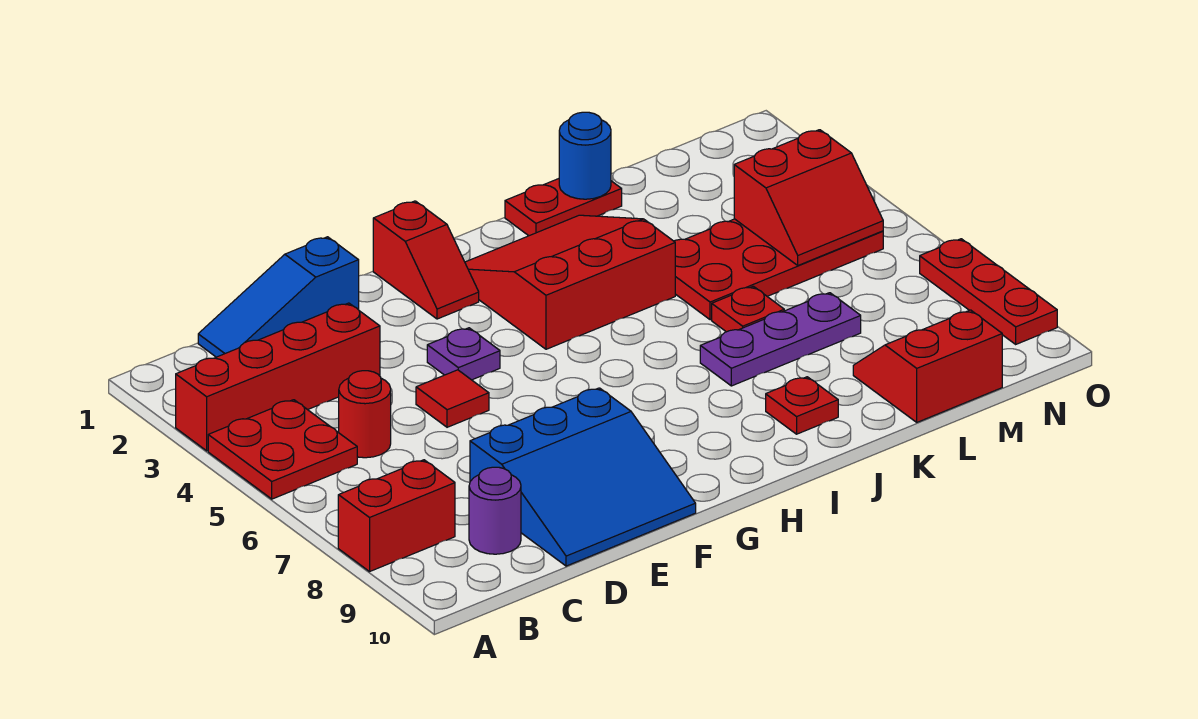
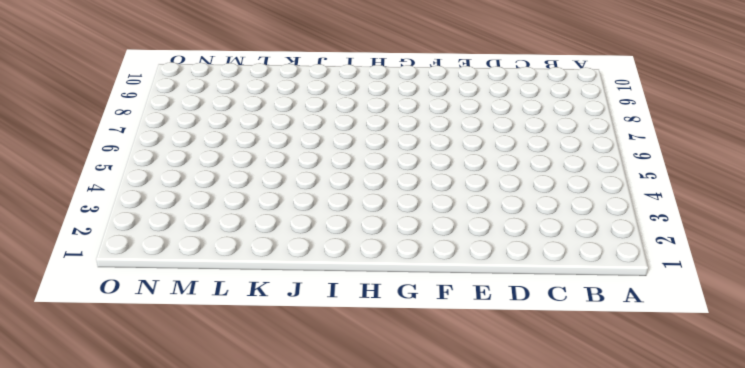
none -> red 1x4 brick [176,303,380,451]
none -> red 2x2 plate [208,400,357,499]
none -> red 1x2 brick [338,460,455,572]

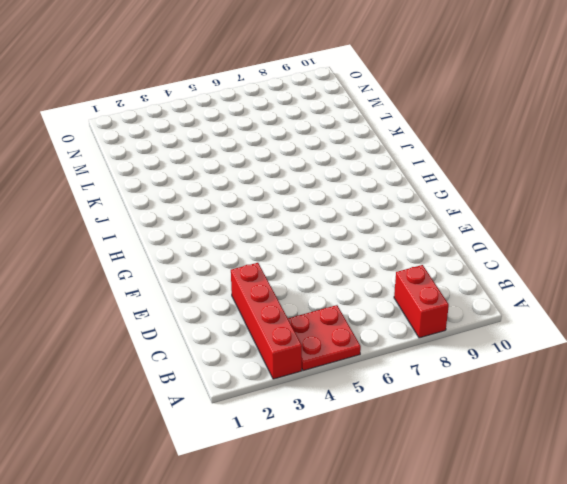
none -> blue 1x3 slope [198,237,359,357]
none -> red 1x1 round brick [339,371,391,458]
none -> purple 1x1 round brick [469,467,521,554]

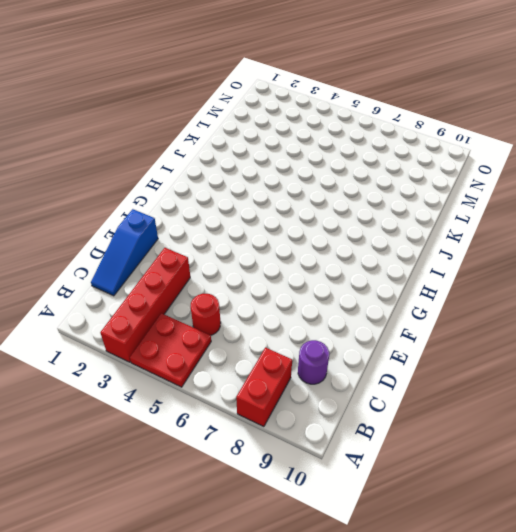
none -> blue 3x3 slope [470,388,696,566]
none -> red 1x1 tile [416,370,489,427]
none -> purple 1x1 plate [427,328,500,380]

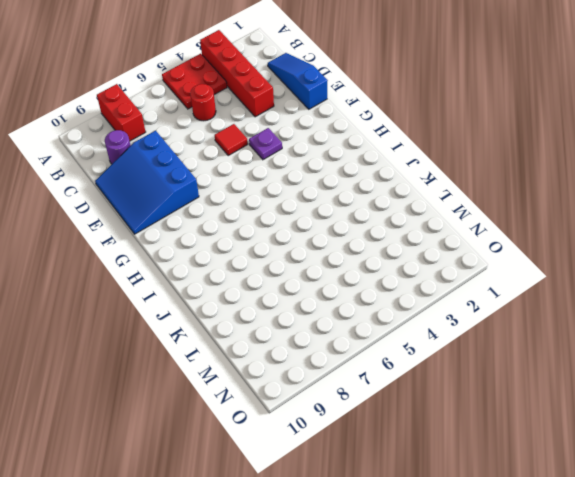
none -> red 1x2 slope [373,201,479,319]
none -> red 3x3 slope [465,215,675,349]
none -> red 1x2 plate [505,179,622,236]

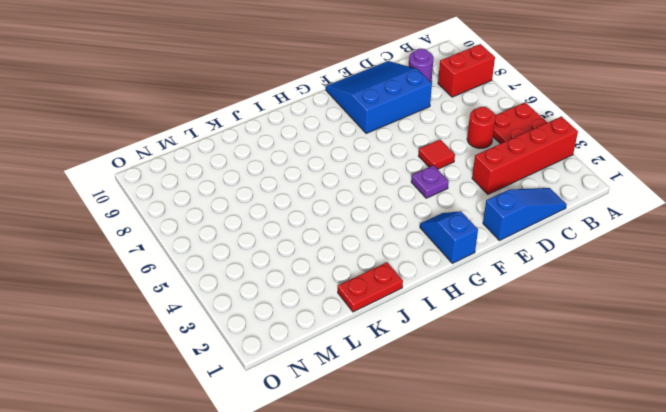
blue 1x2 slope [420,211,478,263] -> red 1x2 slope [373,201,479,319]
none -> red 3x3 slope [465,215,675,349]
none -> purple 1x3 plate [700,293,861,386]
none -> red 1x1 plate [766,377,838,434]

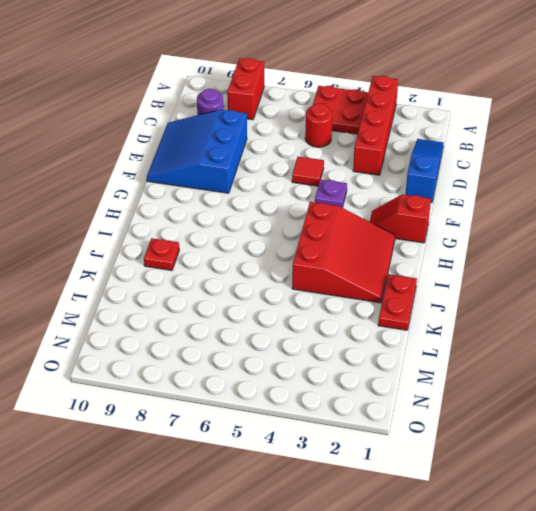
none -> purple 1x3 plate [700,293,861,386]
none -> red 2x4 plate [674,219,883,320]
none -> red 1x1 plate [712,286,784,332]

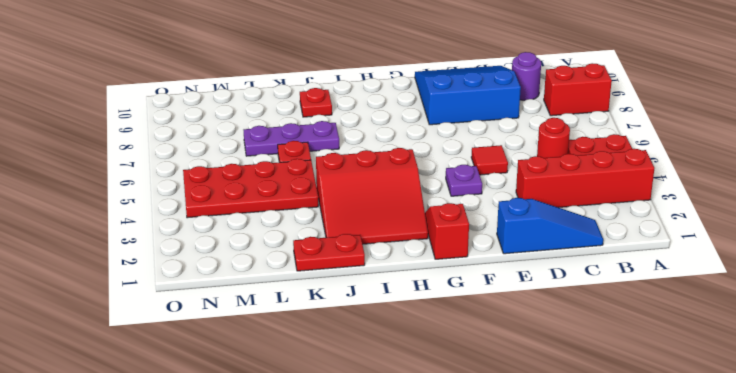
none -> red 2x2 slope [853,310,1002,422]
none -> red 1x3 plate [920,239,1057,344]
none -> blue 1x1 round brick [559,112,611,199]

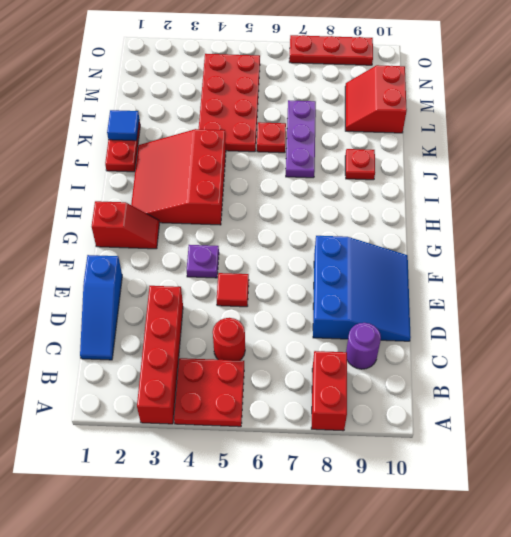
blue 1x1 tile [107,110,139,141] -> blue 1x1 round brick [559,112,611,199]
none -> red 2x2 slope [734,130,883,265]

